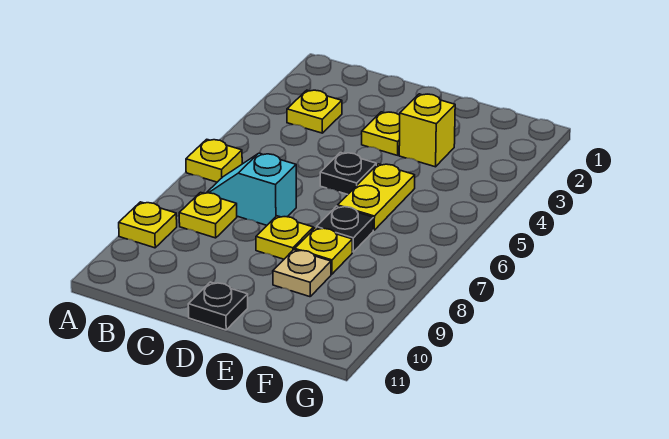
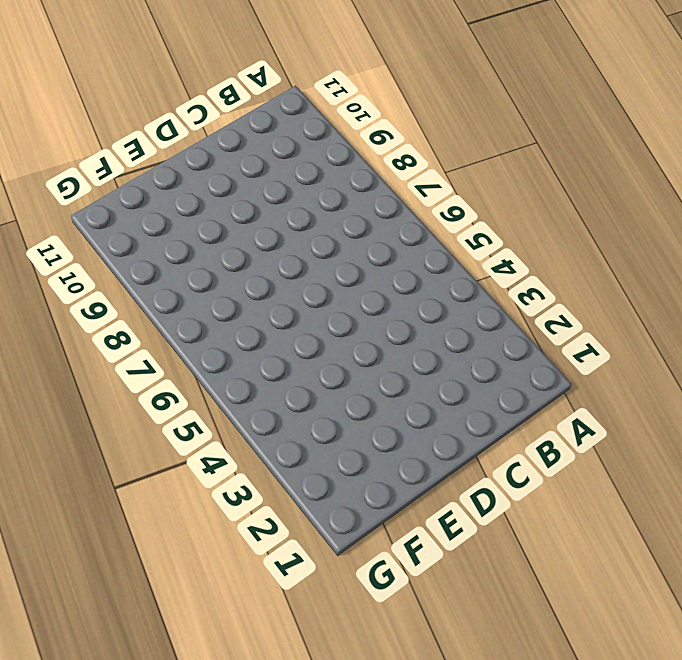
none -> yellow 1x1 plate [186,139,242,182]
none -> yellow 1x1 plate [119,202,177,248]
none -> yellow 1x1 plate [287,90,342,133]

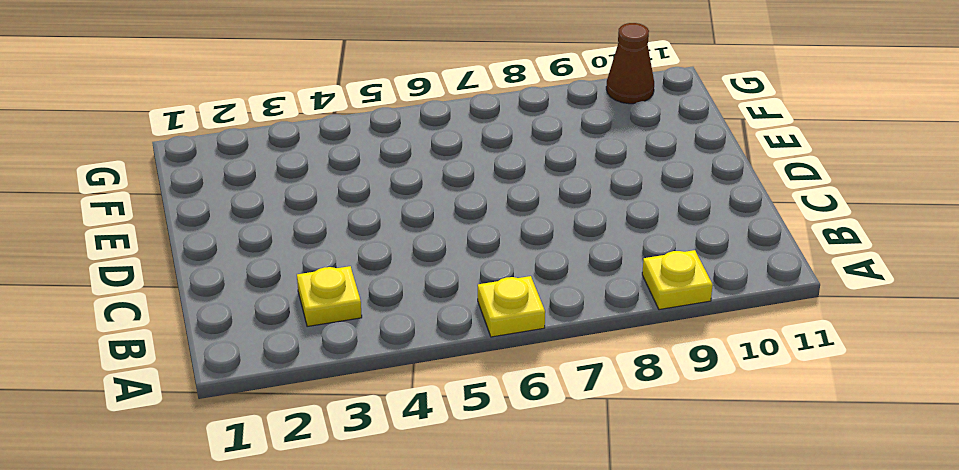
brown 1x1 cone [606,23,654,104] -> none
none -> cyan 1x2 slope [207,153,296,225]
none -> yellow 1x1 plate [179,192,237,238]
none -> yellow 1x1 plate [362,112,400,155]

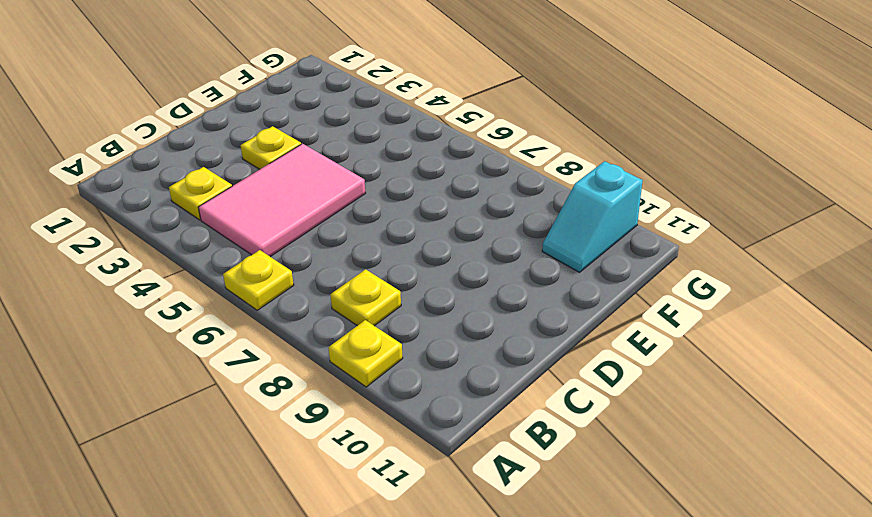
pink 2x3 tile [198,144,365,257] -> black 1x1 plate [320,153,376,194]
cyan 1x2 slope [542,161,643,272] -> cyan 1x2 slope moved to [207,153,296,225]
none -> yellow 1x1 plate [256,216,313,259]
none -> black 1x1 plate [188,282,248,330]
none -> yellow 1x1 brick [399,94,455,167]

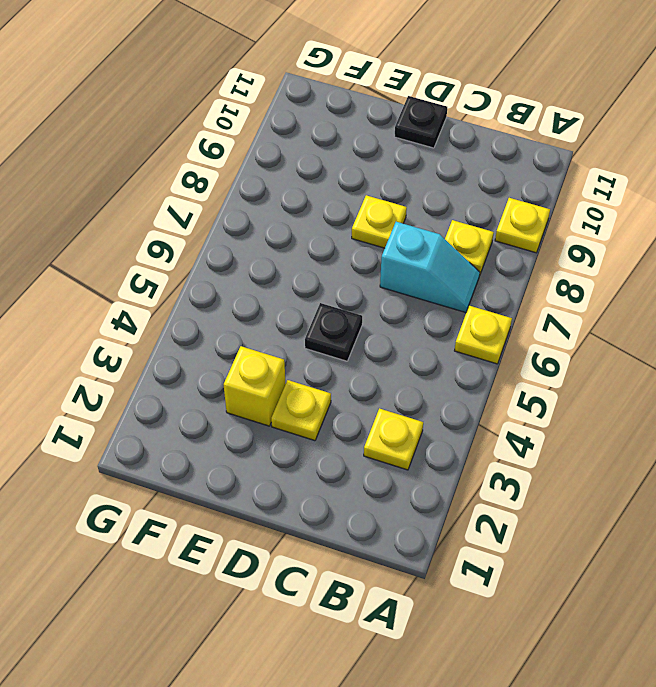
none -> yellow 1x2 plate [338,164,415,230]
none -> black 1x1 plate [316,206,373,252]
none -> yellow 1x1 plate [295,228,352,274]

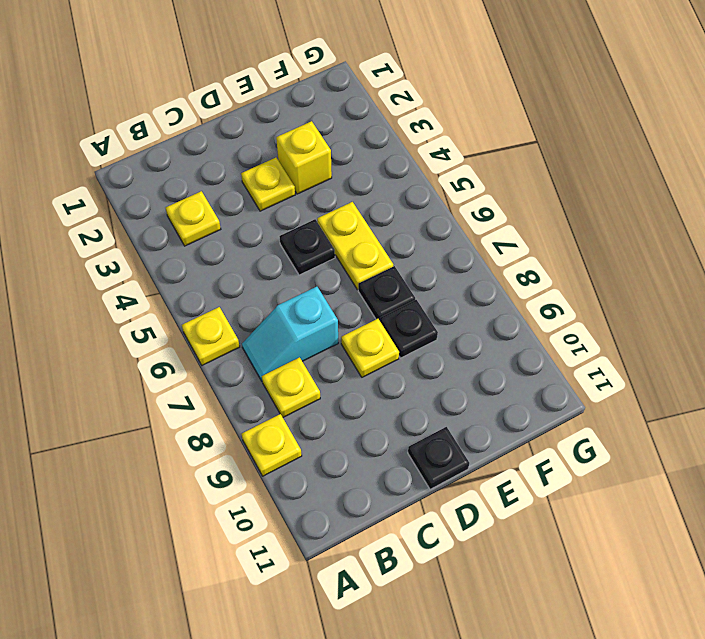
black 1x1 plate [380,300,438,358] -> yellow 1x1 plate [295,228,352,274]
none -> tan 1x1 plate [273,250,331,297]

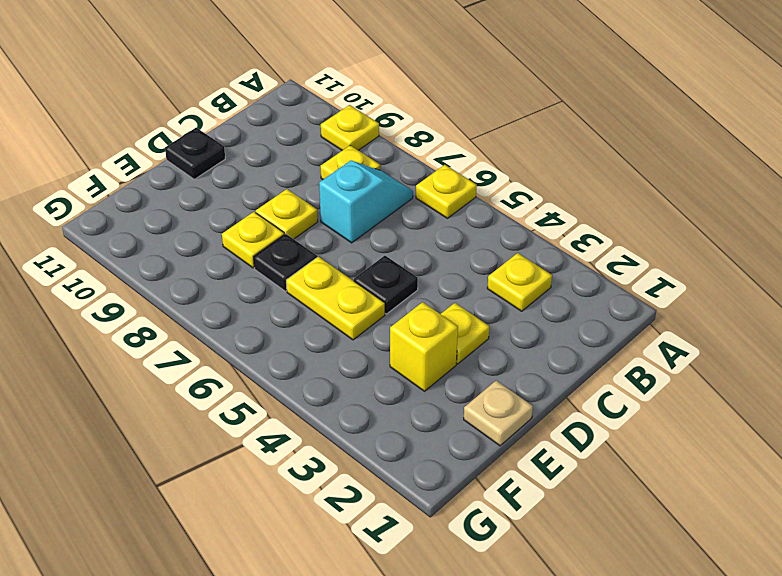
tan 1x1 plate [464,380,533,446] -> tan 1x1 plate moved to [273,250,331,297]

